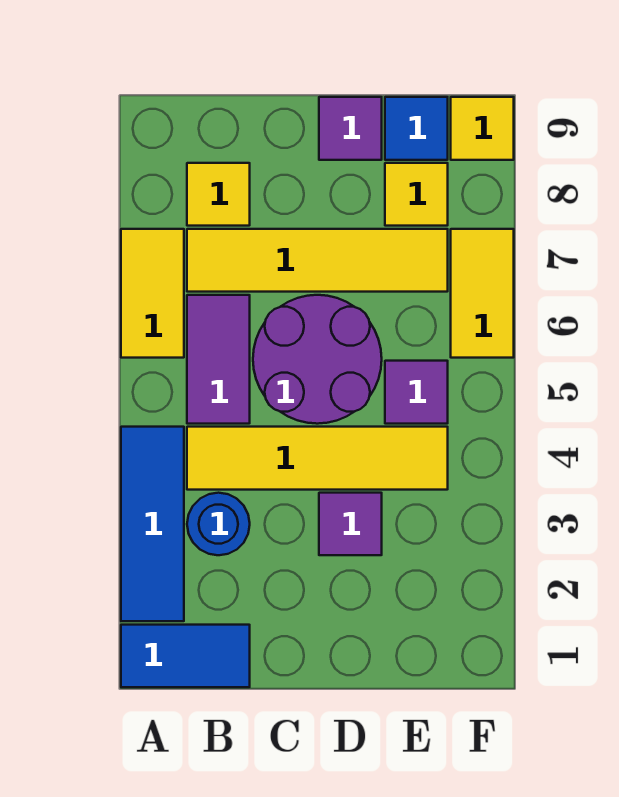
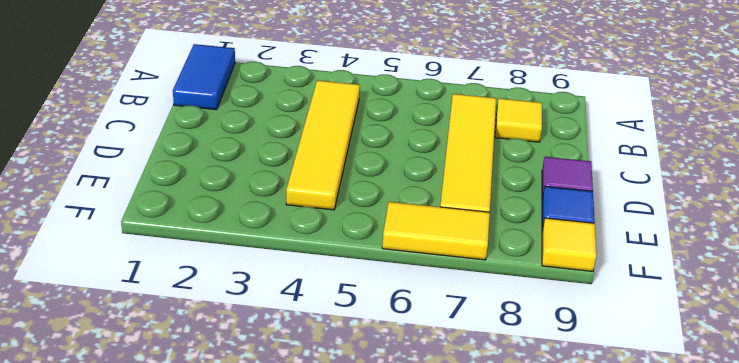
none -> blue 1x3 tile [121,427,184,621]
none -> yellow 1x2 tile [121,229,184,358]
none -> blue 1x1 round brick [187,493,250,555]

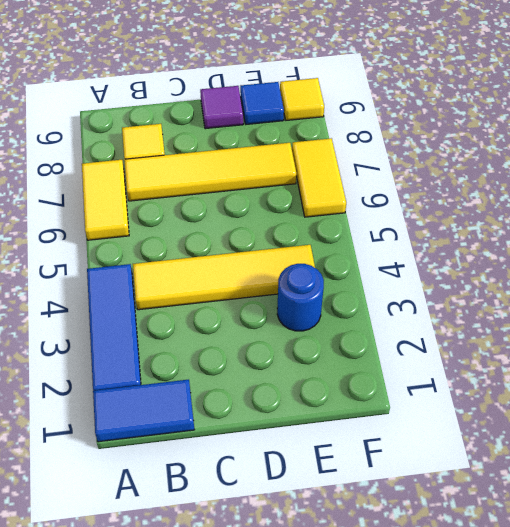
blue 1x1 round brick [277,264,324,331] -> blue 1x1 round brick moved to [187,493,250,555]
none -> purple 1x2 tile [187,295,250,424]
none -> purple 2x2 round brick [253,295,382,424]
none -> purple 1x1 tile [319,493,382,555]

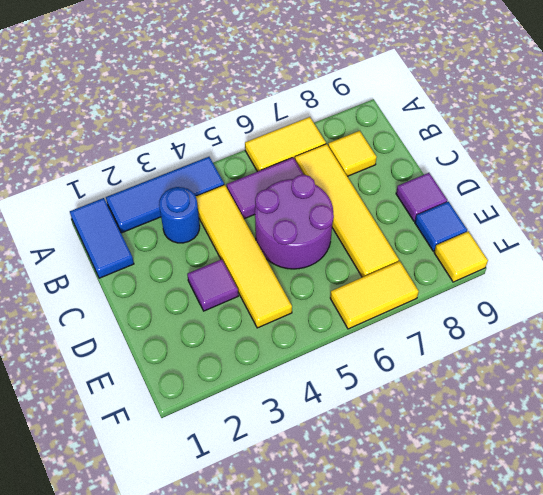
none -> purple 1x1 tile [385,361,448,424]
none -> yellow 1x1 tile [385,163,448,226]

